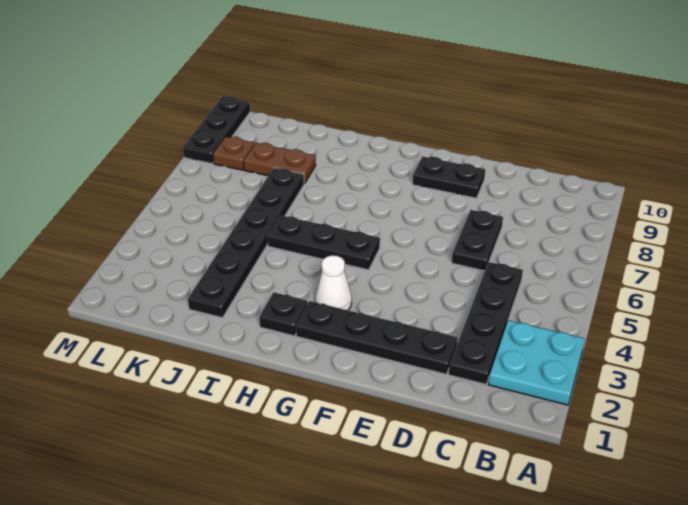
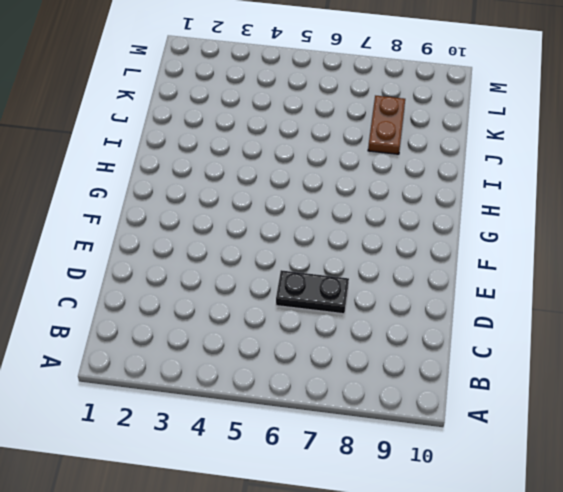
none -> cyan 2x2 plate [488,320,585,405]
none -> black 1x4 plate [449,262,523,384]
none -> black 1x4 plate [296,301,458,374]

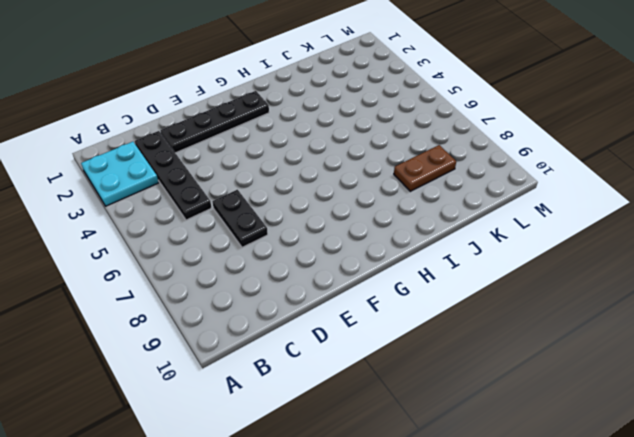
none -> black 1x2 plate [413,156,485,198]
none -> white 1x1 cone [315,255,352,310]
none -> black 1x3 plate [267,215,380,270]

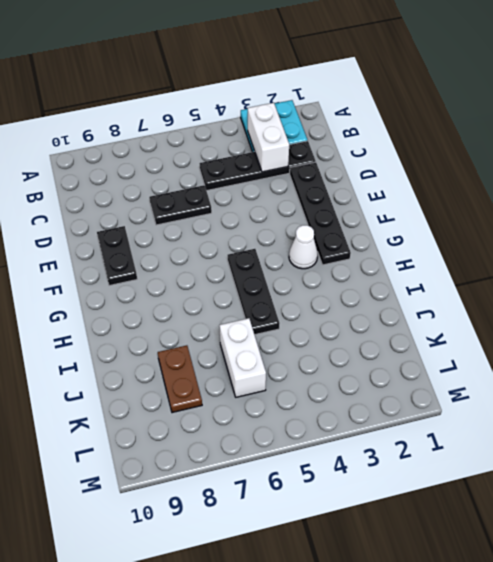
white 1x2 brick [248,103,289,172] -> none
white 1x2 brick [219,318,266,397] -> black 1x6 plate [188,168,304,318]
none -> black 1x1 plate [259,292,308,336]
none -> brown 1x1 plate [213,137,254,170]
none -> black 1x3 plate [183,96,250,164]

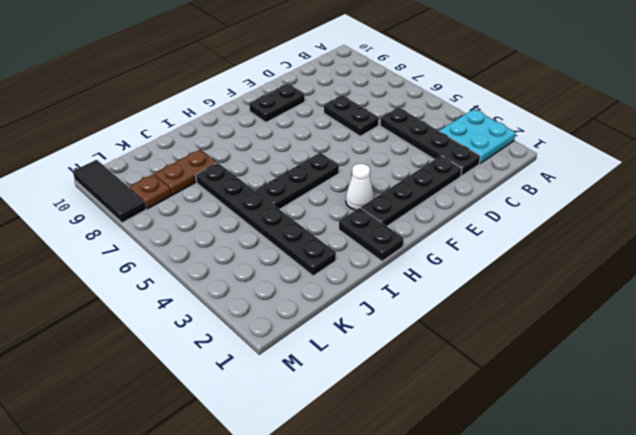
black 1x2 plate [339,208,404,261] -> black 1x1 plate [259,292,308,336]
black 1x3 tile [73,160,146,223] -> black 1x3 plate [183,96,250,164]

